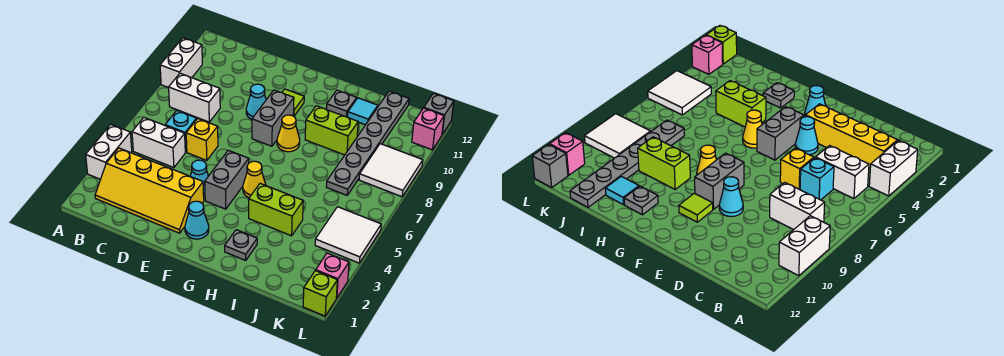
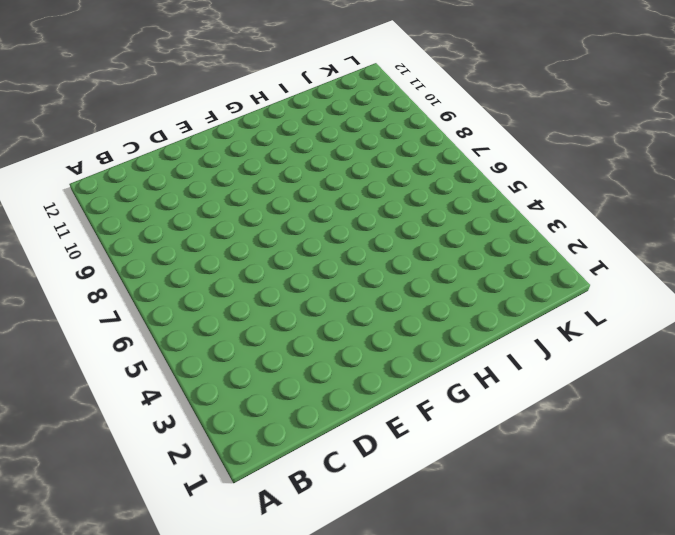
none -> white 1x2 brick [86,124,132,179]
none -> white 1x2 brick [160,38,202,88]
none -> yellow 2x4 slope [95,148,204,233]

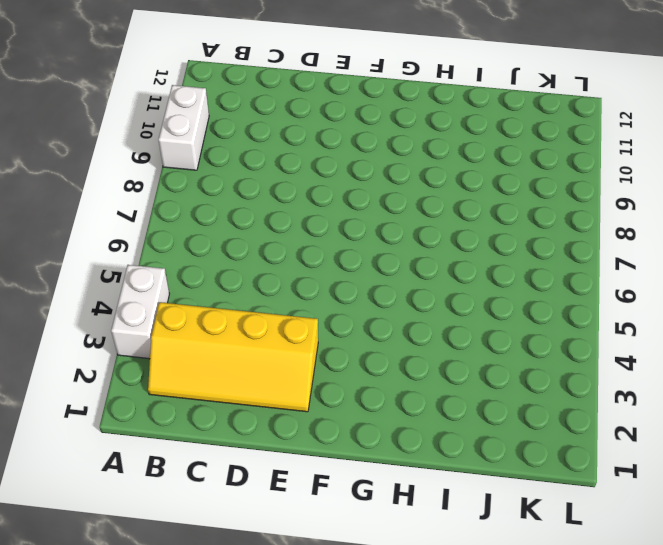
none -> white 1x2 brick [132,118,185,168]
none -> white 1x2 brick [169,73,220,122]
none -> cyan 1x1 brick [165,111,197,152]

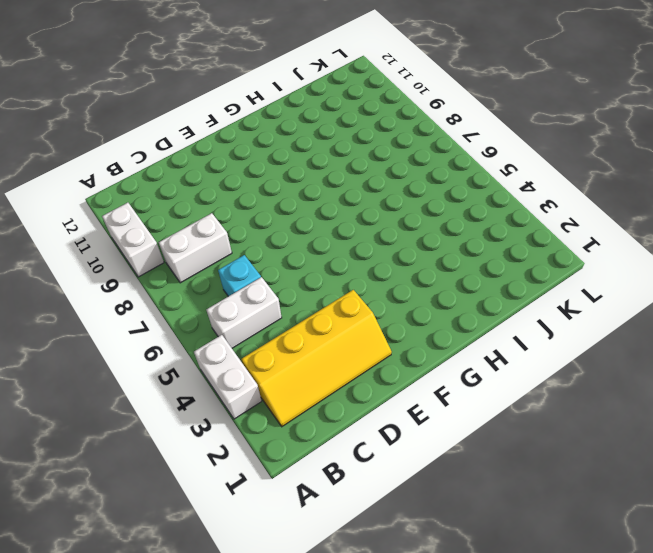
none -> yellow 1x1 brick [186,119,218,160]
none -> cyan 1x1 cone [190,160,208,197]
none -> cyan 1x1 cone [246,84,266,119]

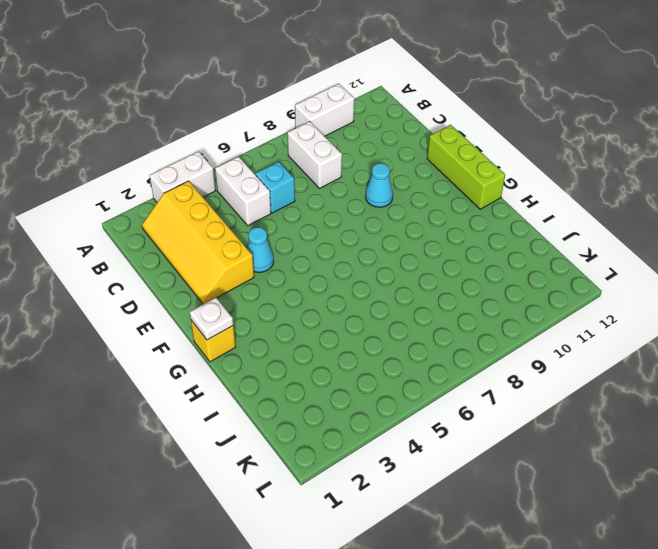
lime 1x3 brick [427,125,505,209] -> none
yellow 1x1 brick [191,320,236,362] -> yellow 1x1 brick moved to [186,119,218,160]
white 1x1 plate [190,298,233,340] -> none
none -> cyan 1x1 cone [185,201,209,239]
none -> grey 1x2 brick [205,150,249,209]
none -> grey 1x2 brick [252,90,294,146]

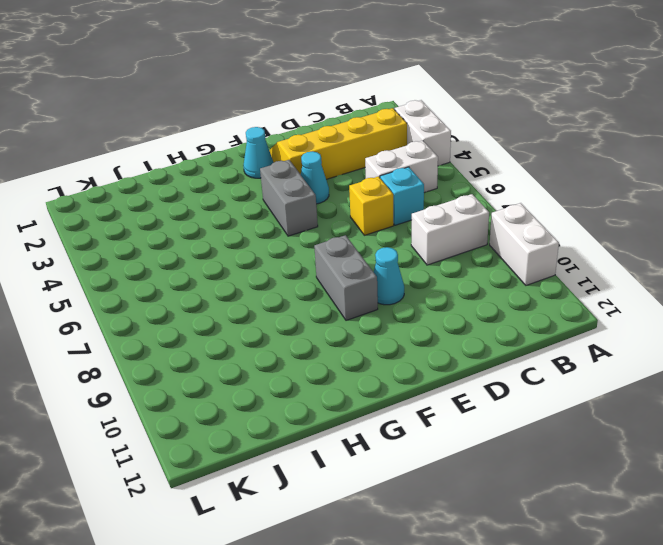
none -> lime 1x1 tile [282,89,304,116]
none -> yellow 1x1 cone [243,161,266,198]
none -> yellow 1x1 cone [277,115,300,152]

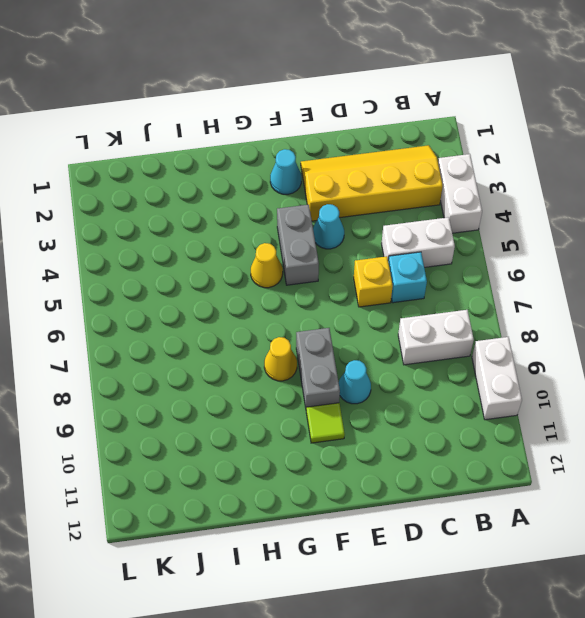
none -> grey 1x1 plate [225,230,257,260]
none -> lime 1x2 brick [249,184,303,236]
none -> lime 1x2 brick [305,106,358,155]

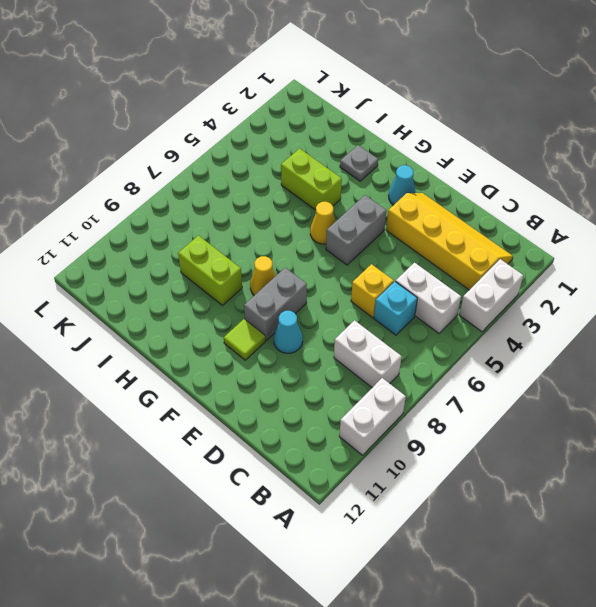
none -> cyan 1x1 cone [190,160,208,197]
none -> grey 1x1 plate [327,90,357,117]
none -> cyan 1x1 tile [348,98,378,125]

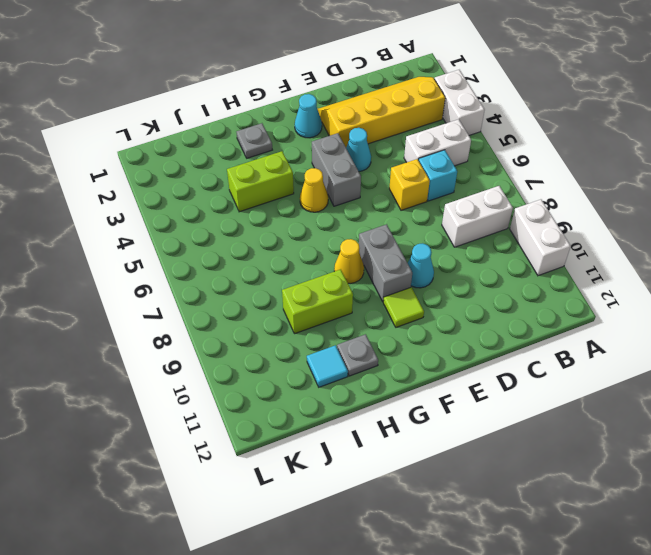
none -> grey 1x6 plate [326,91,409,195]
none -> white 2x2 tile [315,207,381,263]
none -> white 2x2 tile [359,144,423,197]

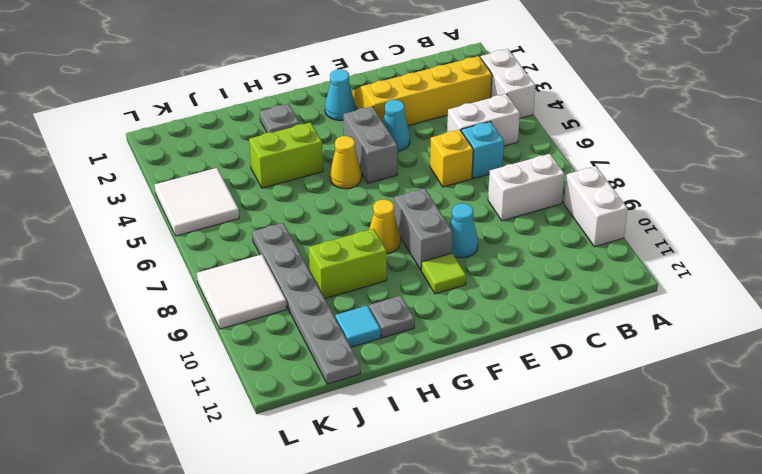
none -> lime 1x1 brick [303,270,337,316]
none -> pink 1x1 brick [316,253,349,298]
none -> pink 1x1 brick [412,108,444,150]

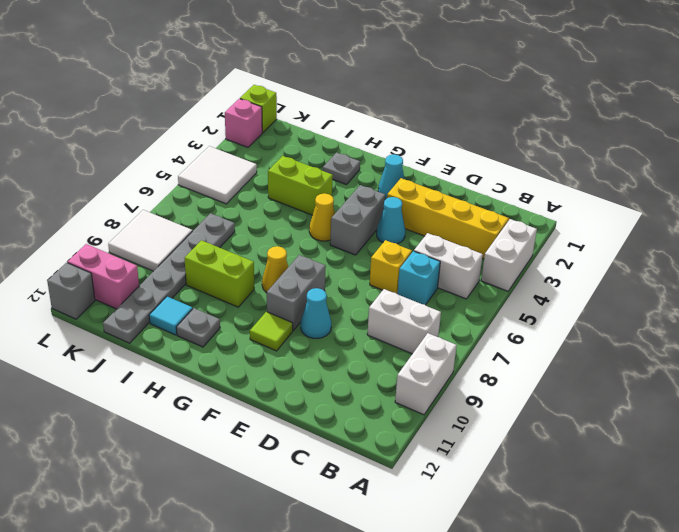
pink 1x2 brick [68,244,139,309] -> pink 1x1 brick [412,108,444,150]

